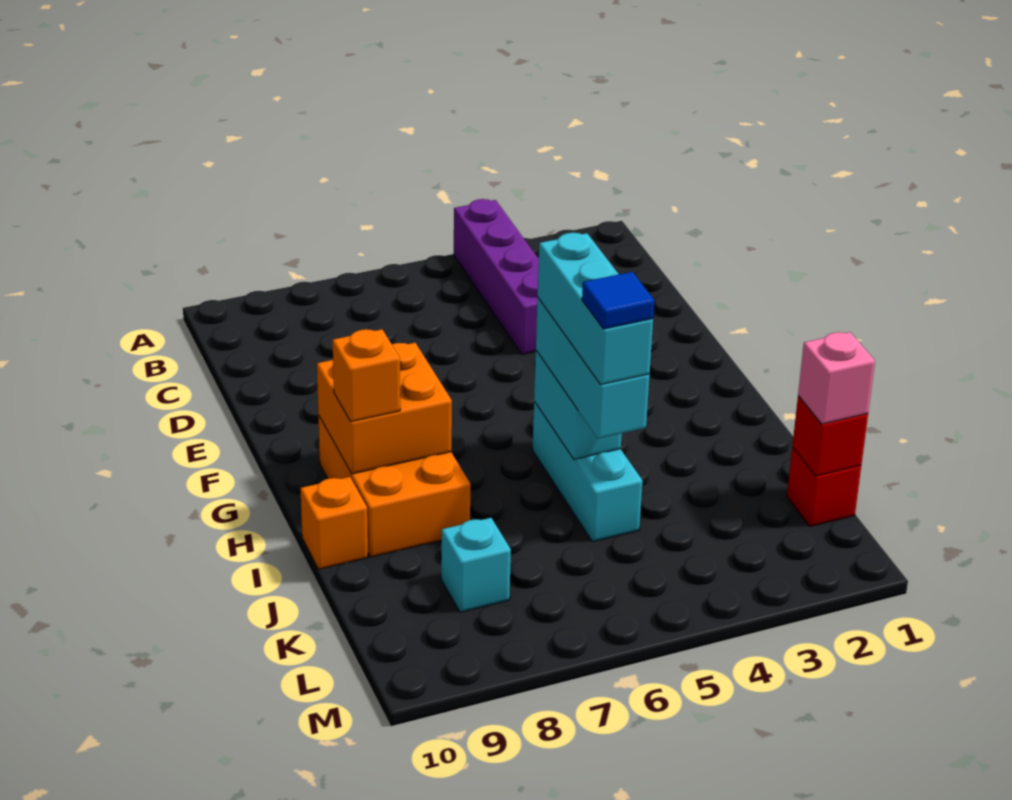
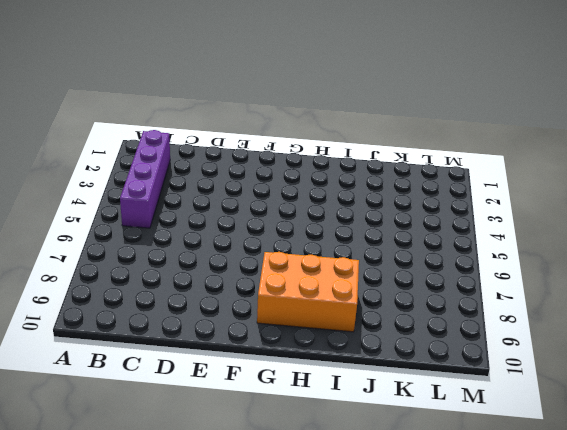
purple 1x4 brick [120,130,170,228] -> purple 1x4 brick turned to [454,199,539,354]
none -> cyan 1x3 brick [533,401,642,542]
none -> orange 1x1 brick [300,477,368,569]
none -> red 1x1 brick [787,447,861,526]

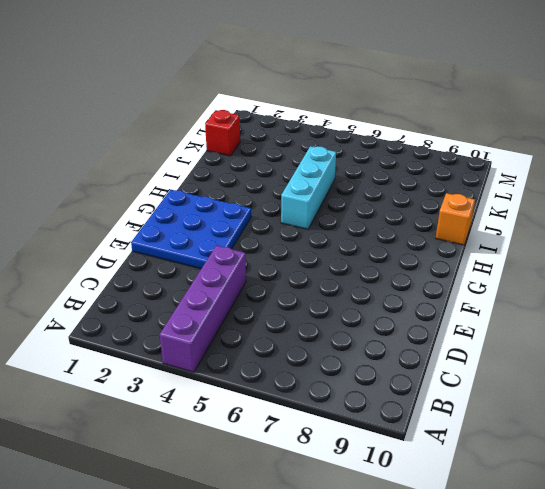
blue 3x3 plate [131,190,251,269] -> none
none -> orange 2x3 brick [318,415,470,557]
none -> cyan 1x1 brick [441,518,511,612]
none -> orange 2x2 brick [317,343,452,474]

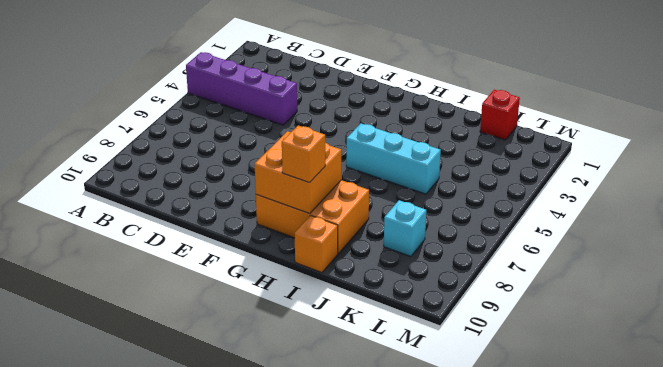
none -> cyan 1x2 brick [534,351,622,459]
none -> red 1x1 brick [792,396,868,476]
none -> cyan 1x3 brick [536,298,649,439]

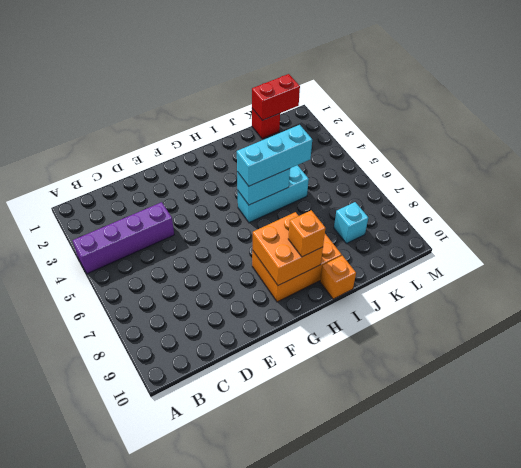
red 1x2 brick [252,74,300,120] -> red 1x1 brick [792,396,868,476]
none -> pink 1x1 brick [798,332,875,424]
none -> cyan 1x3 brick [538,233,653,385]
none -> blue 1x1 tile [582,272,654,329]

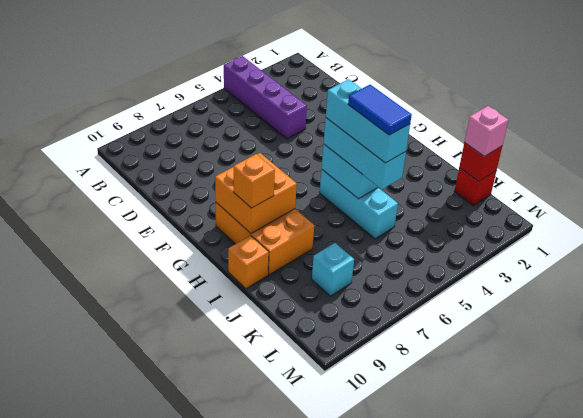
blue 1x2 tile [348,85,412,135] -> blue 1x1 tile [582,272,654,329]

